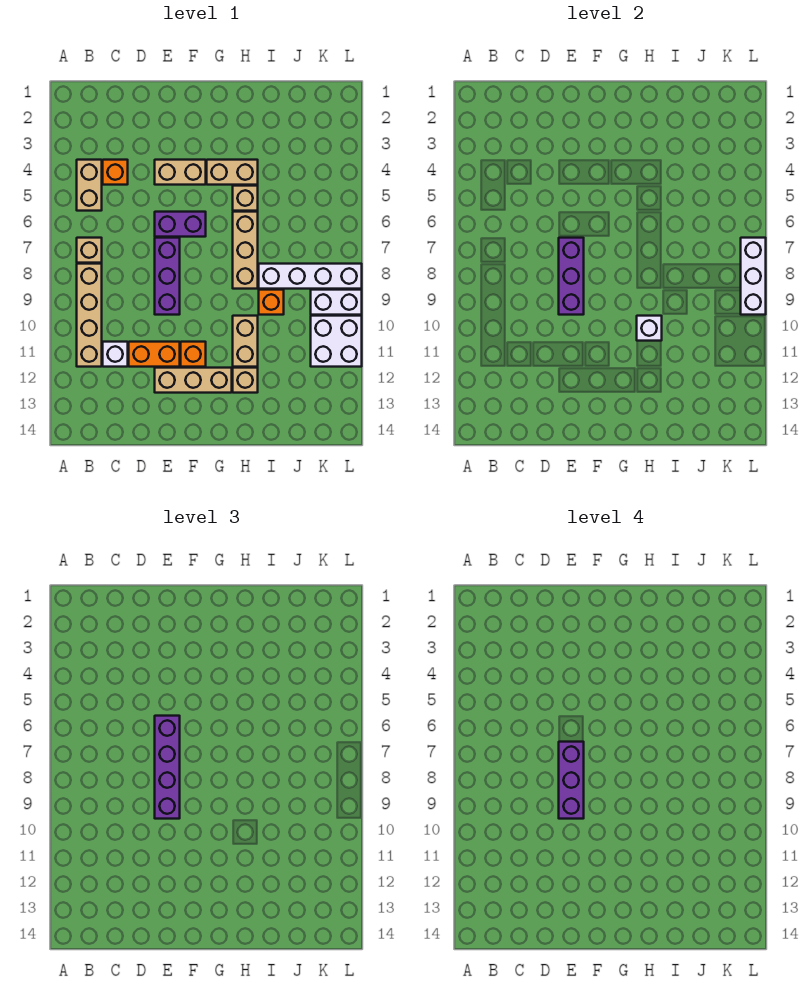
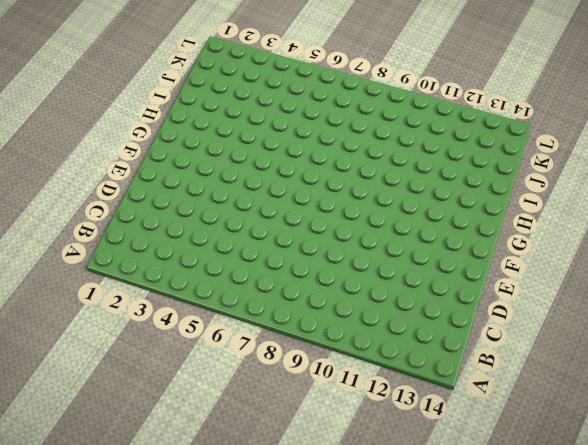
none -> tan 1x2 brick [77,160,102,211]
none -> tan 1x1 brick [77,238,102,263]
none -> tan 1x4 brick [77,264,102,367]

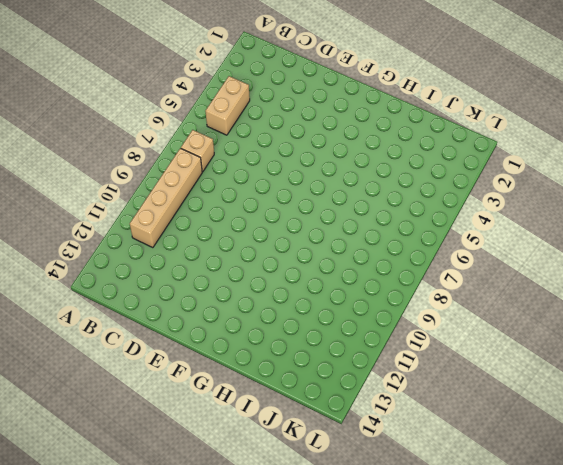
none -> orange 1x1 brick [103,160,128,185]
none -> white 1x1 brick [103,342,128,367]
none -> orange 1x2 brick [129,342,180,367]

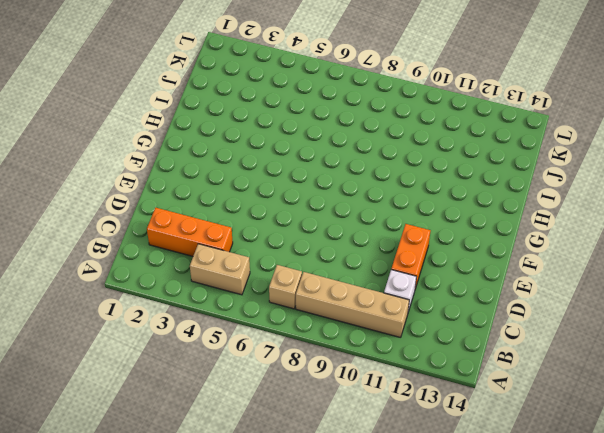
orange 1x3 brick [147,208,233,256] -> orange 1x1 brick [103,160,128,185]
none -> tan 1x2 brick [155,160,206,185]
none -> purple 1x2 brick [155,212,206,237]
none -> purple 1x3 brick [155,238,180,315]

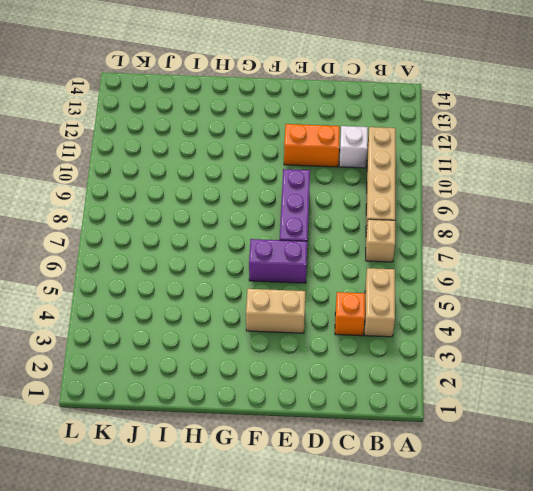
none -> tan 1x3 brick [155,368,232,393]
none -> orange 1x1 brick [181,342,206,367]
none -> tan 1x2 brick [207,160,258,185]

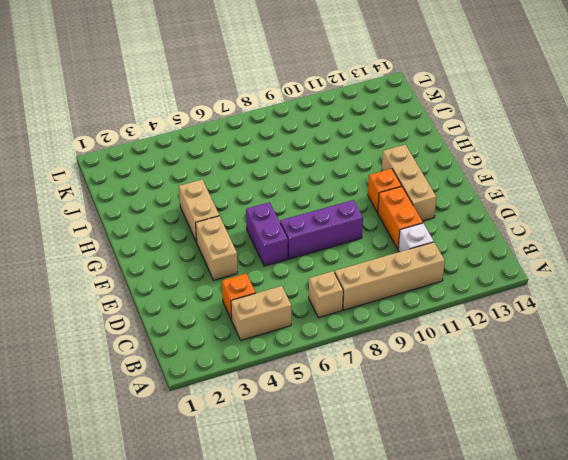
none -> tan 1x1 brick [233,186,258,211]
none -> tan 1x3 brick [233,212,258,289]
none -> tan 1x2 brick [233,316,258,367]

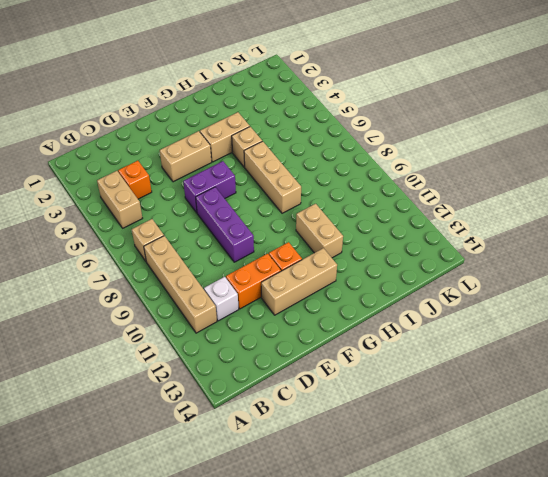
none -> tan 1x1 brick [233,368,258,393]
none -> white 1x4 brick [259,264,362,289]
none -> orange 1x1 brick [259,290,284,315]

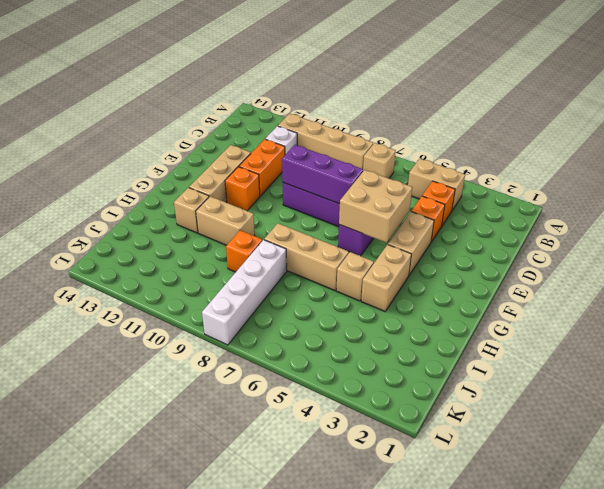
orange 1x1 brick [411,196,445,242] -> none
tan 2x2 brick [339,170,412,243] -> none
none -> white 1x2 brick [311,290,362,315]
none -> white 2x2 brick [311,316,362,367]
none -> white 1x1 brick [637,316,662,341]

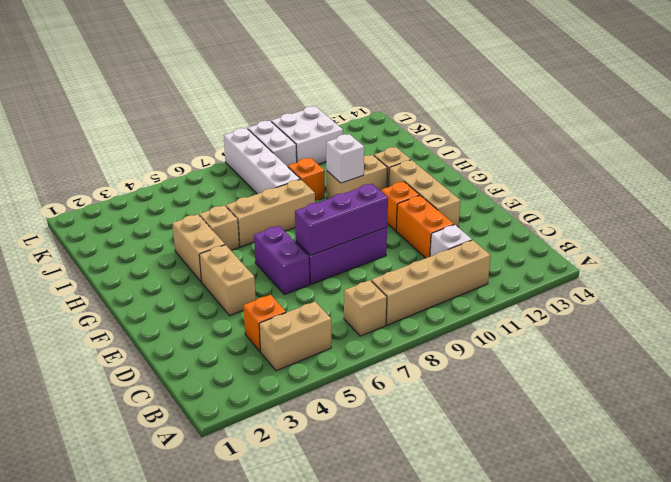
none -> white 1x3 brick [741,238,766,315]
none -> purple 1x4 brick [155,716,180,819]
none -> purple 1x3 brick [559,742,584,819]

